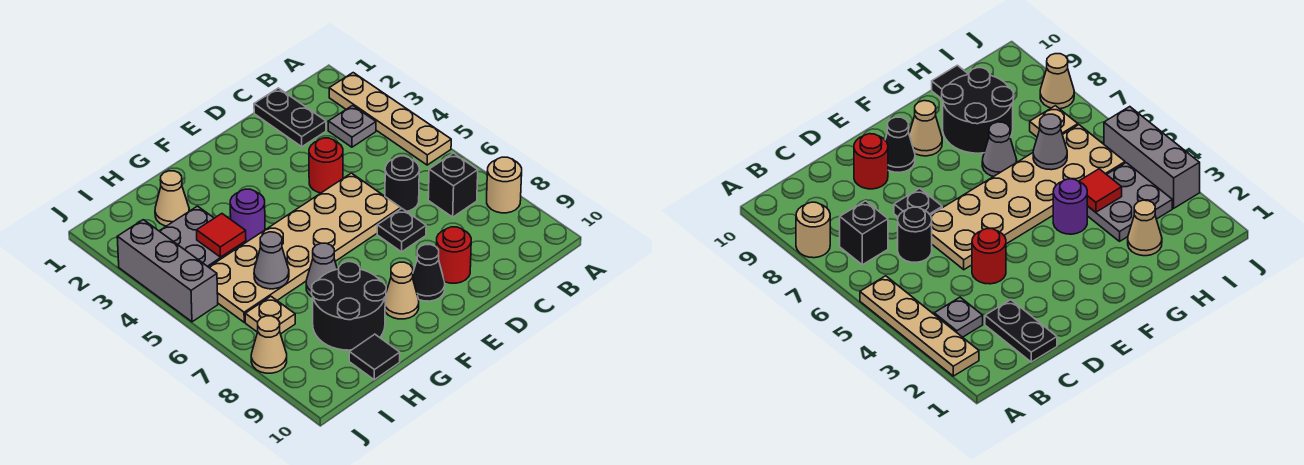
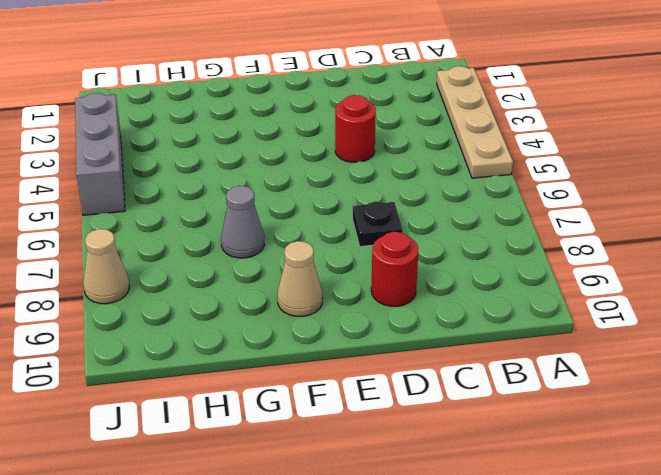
none -> tan 1x1 round brick [487,157,522,213]
none -> grey 1x1 plate [328,106,376,147]
none -> black 1x1 brick [428,153,478,217]

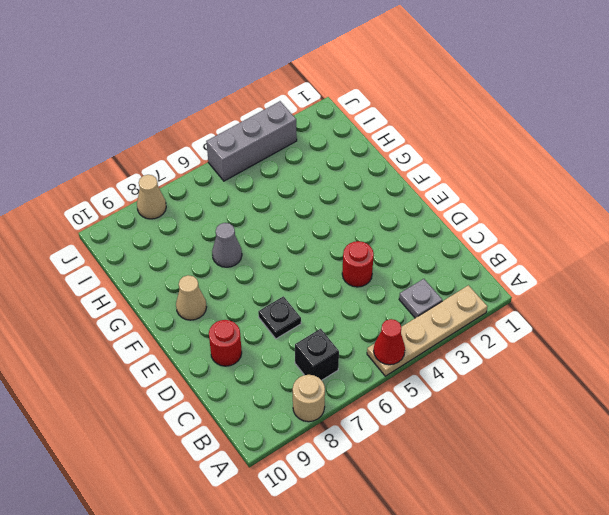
red 1x1 cone [374,319,405,365] -> none
none -> black 1x2 plate [254,88,326,147]
none -> black 1x1 round brick [385,156,419,211]
none -> tan 2x6 plate [209,173,401,322]

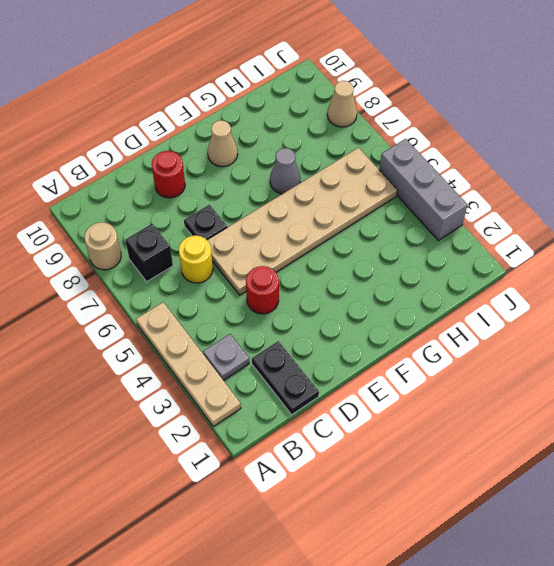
yellow 1x1 round brick [179,235,213,283] -> black 1x1 round brick [385,156,419,211]
none -> black 1x1 cone [412,245,445,301]
none -> purple 1x1 round brick [230,189,265,242]
none -> black 2x2 round brick [312,262,386,350]

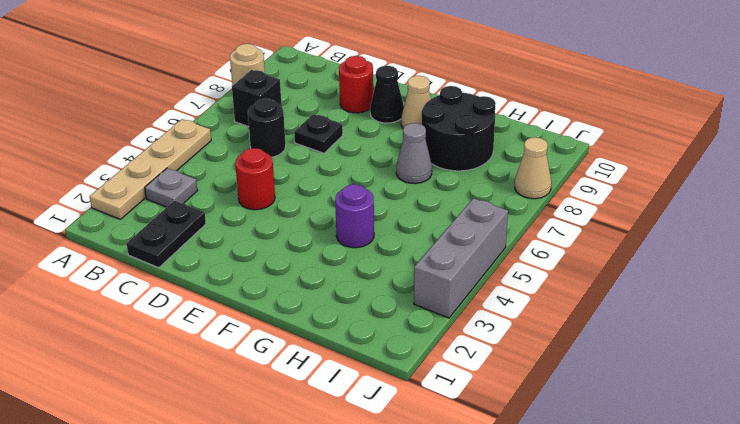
none -> tan 2x6 plate [209,173,401,322]
none -> tan 1x1 cone [155,171,189,226]
none -> grey 2x2 plate [160,206,246,267]

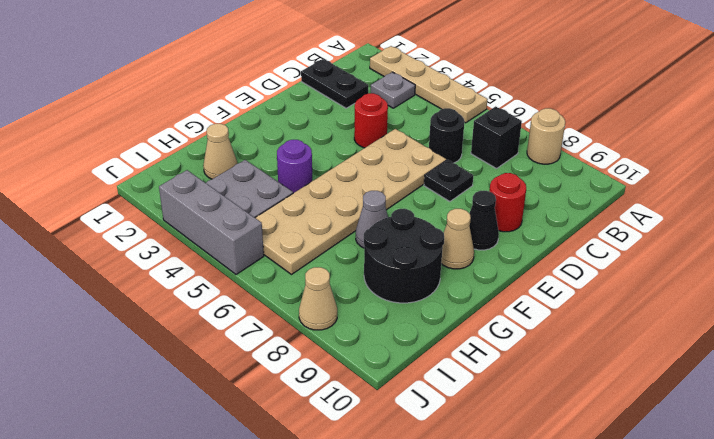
none -> black 1x1 tile [349,334,400,380]
none -> tan 1x1 plate [245,296,295,334]
none -> red 1x1 tile [197,214,246,257]

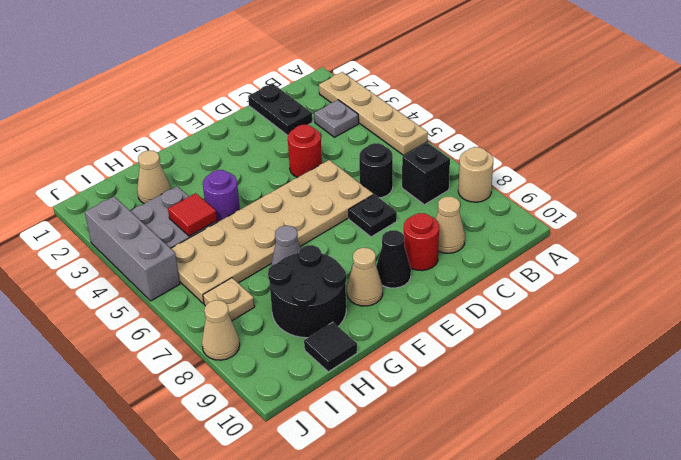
tan 1x1 cone [436,197,465,253] -> none
none -> grey 1x1 cone [254,232,289,289]

